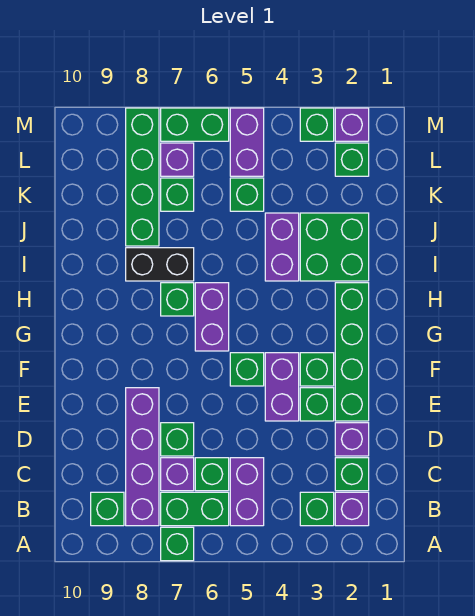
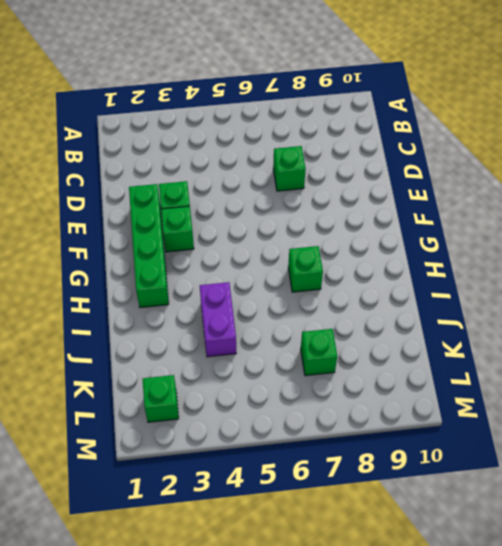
none -> green 1x1 brick [161,527,194,561]
none -> purple 1x1 brick [335,492,369,526]
none -> green 1x1 brick [300,492,334,526]
none -> purple 1x2 brick [230,458,264,526]

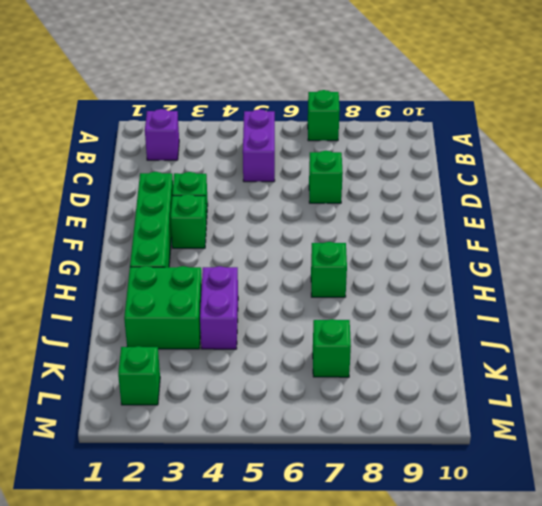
none -> green 1x1 brick [300,492,334,526]
none -> green 1x2 brick [161,492,229,526]
none -> purple 1x4 brick [126,388,159,526]
none -> green 1x1 brick [91,492,124,526]

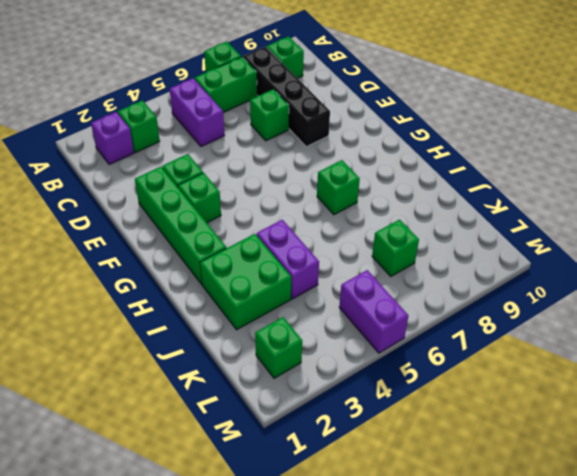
black 1x4 brick [243,47,330,147] -> purple 1x4 brick [126,388,159,526]
none -> green 1x1 brick [335,458,369,491]
none -> green 1x1 brick [195,458,229,491]
none -> purple 1x1 brick [161,458,194,491]
none -> purple 1x1 brick [335,423,369,456]

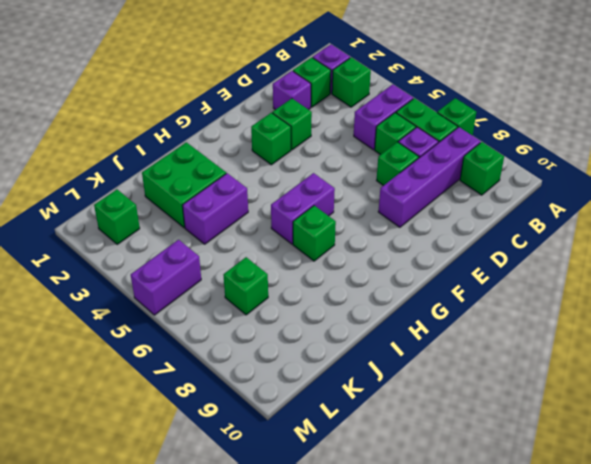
none -> green 1x4 brick [335,283,369,421]
none -> purple 1x2 brick [265,353,299,421]
none -> green 1x1 brick [230,353,264,386]
none -> black 1x2 brick [126,248,194,281]

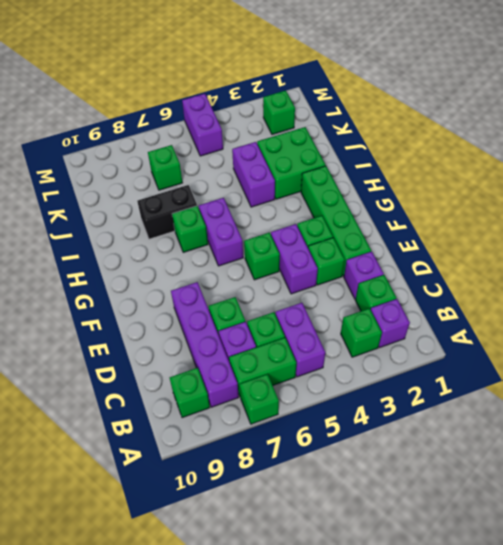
none -> green 1x4 brick [126,108,159,246]
none -> green 1x1 brick [230,178,264,211]
none -> purple 1x1 brick [161,143,194,176]
none -> purple 1x1 brick [335,108,369,141]

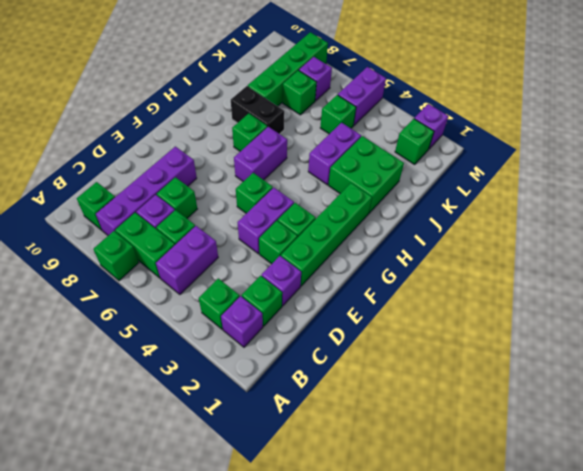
none -> green 1x1 brick [300,108,334,141]
none -> green 1x2 brick [161,108,229,141]

